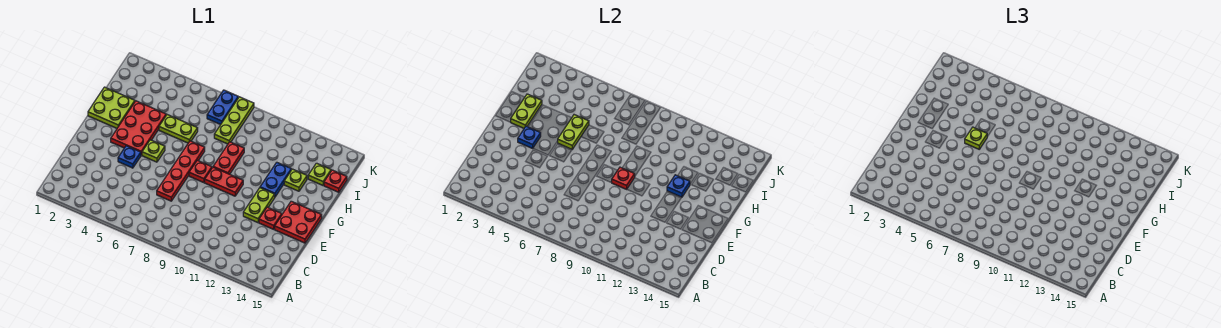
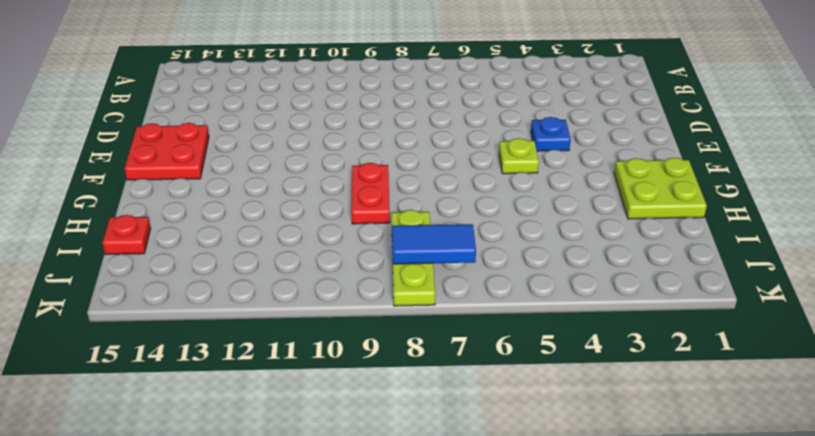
blue 1x2 tile [392,224,476,264] -> none
none -> red 1x4 plate [157,141,205,201]
none -> lime 1x2 plate [243,188,275,223]
none -> red 1x1 plate [259,207,282,229]

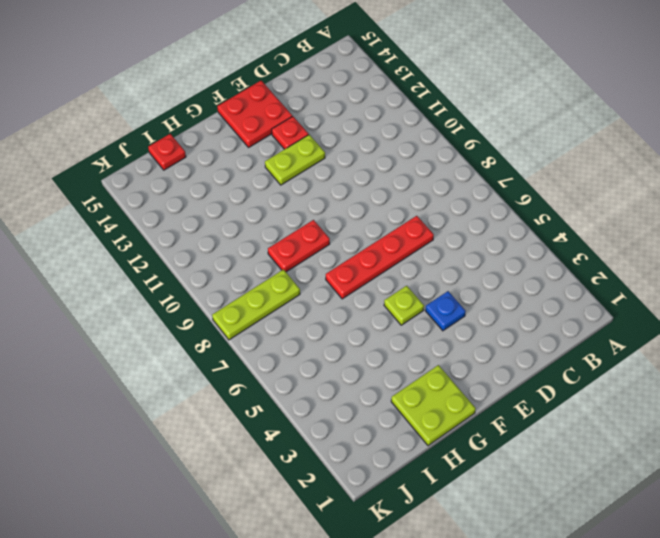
none -> red 2x3 plate [111,101,166,155]
none -> red 1x1 plate [189,160,212,183]
none -> red 1x2 plate [205,167,243,196]

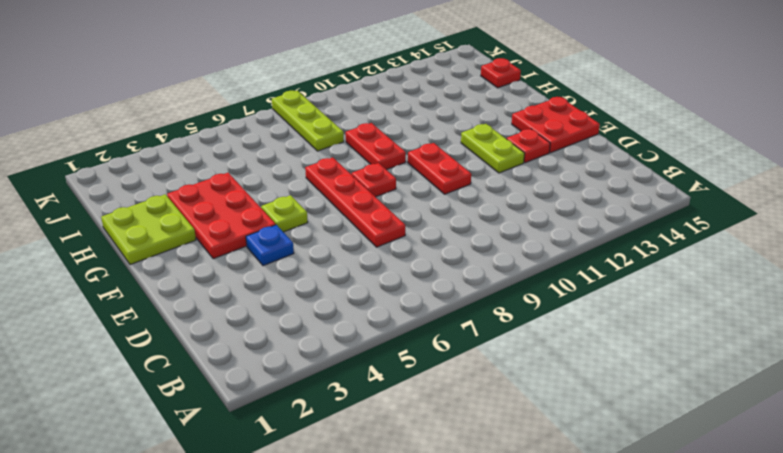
red 1x2 plate [408,143,471,194] -> red 1x2 plate turned to [205,167,243,196]
none -> blue 1x2 plate [260,162,291,197]
none -> lime 1x2 plate [159,115,198,143]
none -> lime 1x1 plate [284,169,307,191]

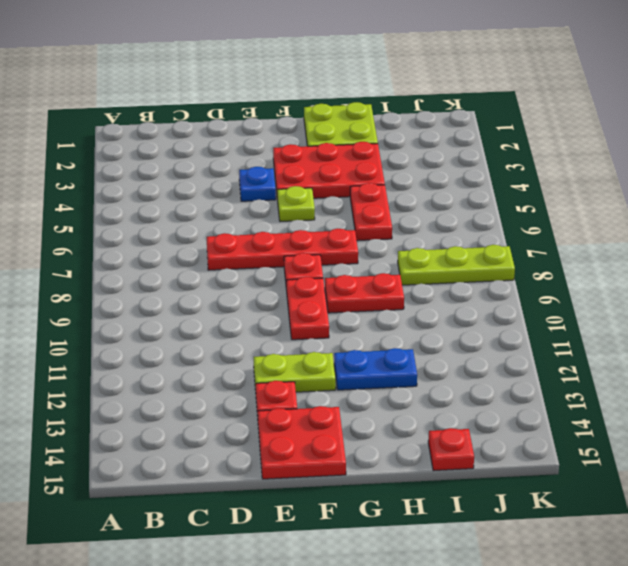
red 1x2 plate [350,183,392,241] -> lime 1x2 plate [159,115,198,143]
none -> lime 1x1 plate [284,169,307,191]
none -> lime 1x1 plate [308,163,331,185]
none -> blue 1x2 plate [207,90,238,125]

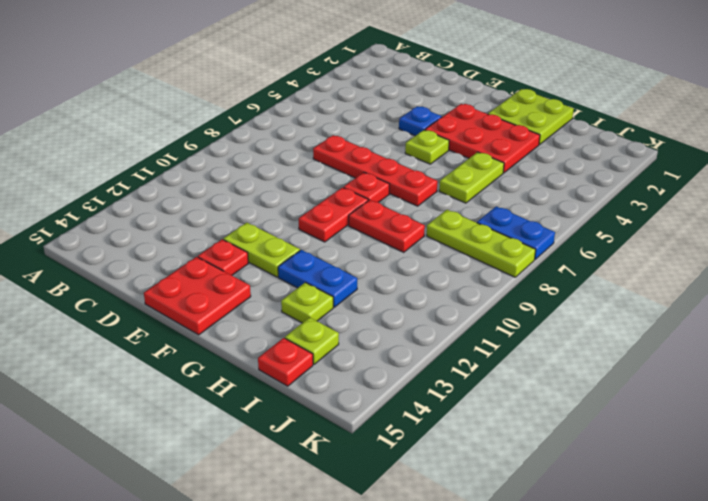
none -> blue 1x1 plate [518,126,541,148]
none -> red 1x1 plate [612,167,635,189]
none -> lime 1x2 plate [511,94,542,128]

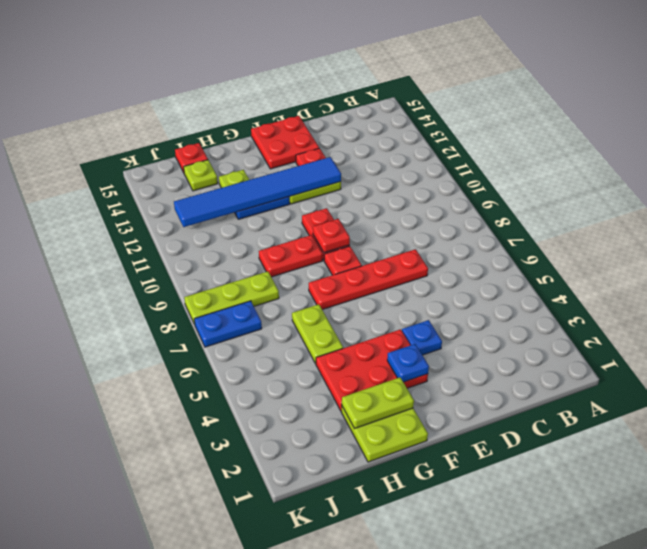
blue 1x6 tile [174,157,341,227] -> blue 1x1 plate [667,175,690,197]
none -> lime 1x1 plate [142,140,165,162]
none -> lime 1x2 plate [558,115,589,149]
none -> lime 1x1 plate [965,127,987,149]

